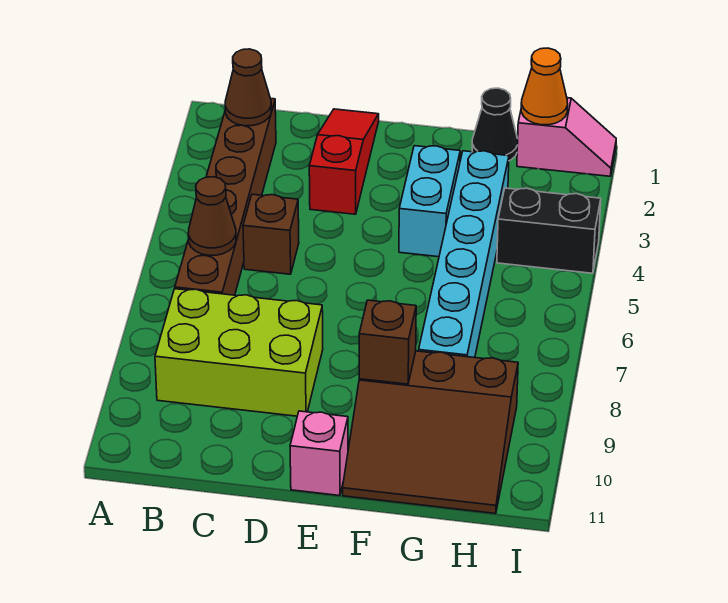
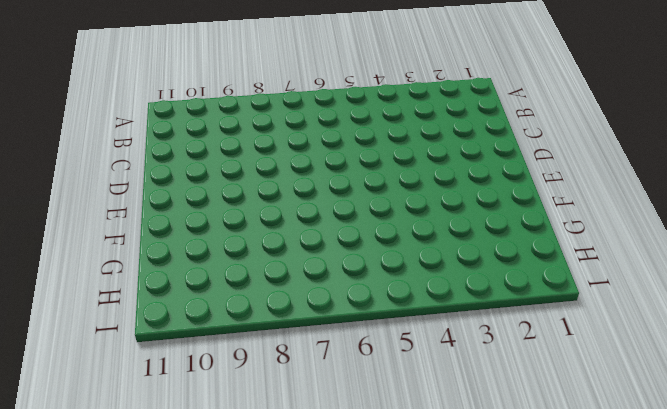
none -> brown 1x6 brick [175,99,276,295]
none -> lime 2x3 brick [155,289,323,416]
none -> brown 1x1 brick [243,194,299,274]

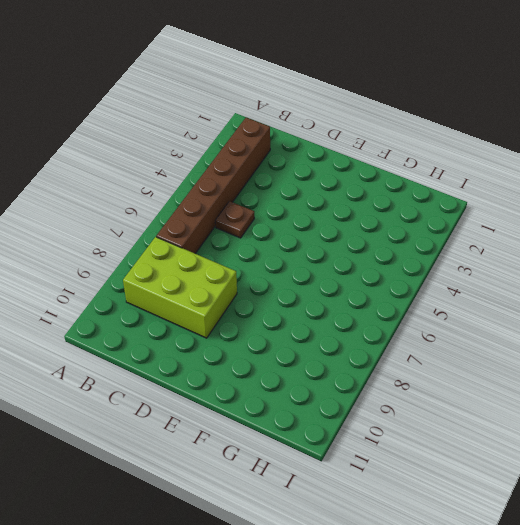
brown 1x1 plate [215,201,254,238] -> brown 1x1 brick [243,194,299,274]
none -> red 1x3 slope [309,109,379,214]
none -> pink 1x1 brick [290,411,348,496]
none -> cyan 1x2 brick [399,146,460,257]

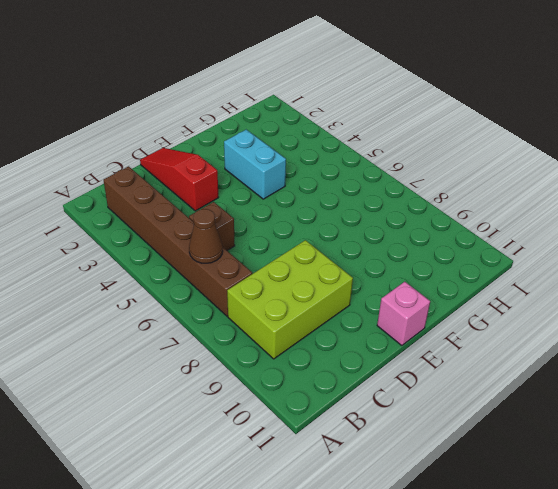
none -> brown 3x3 slope [343,351,518,514]
none -> black 1x1 cone [472,88,518,161]
none -> cyan 1x6 brick [419,151,509,358]

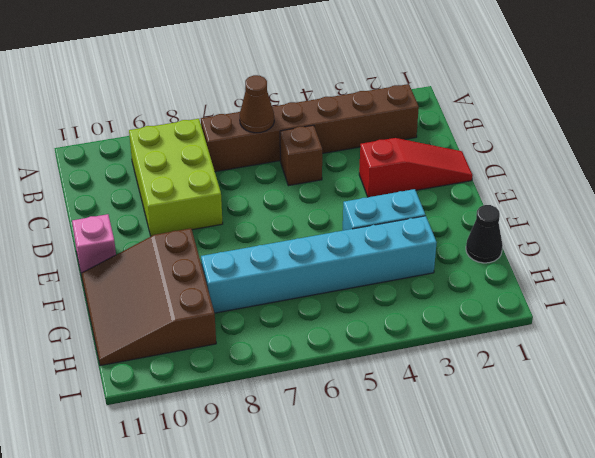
none -> pink 1x2 slope [517,98,616,176]
none -> black 1x2 brick [497,188,601,273]
none -> brown 1x1 cone [225,49,271,126]

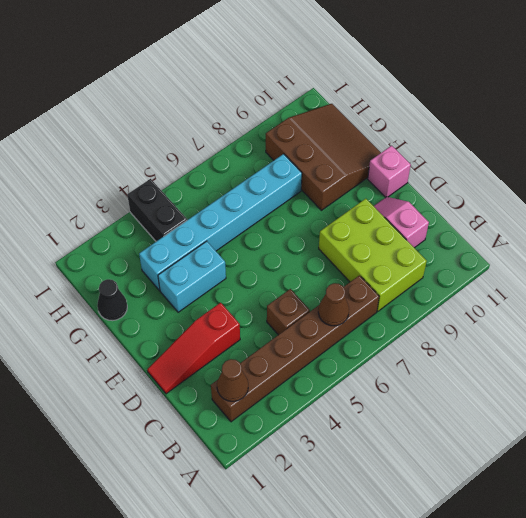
pink 1x2 slope [374,197,429,248] -> pink 1x2 slope moved to [517,98,616,176]
none -> brown 1x1 brick [359,300,416,384]
none -> orange 1x1 cone [521,48,568,125]

